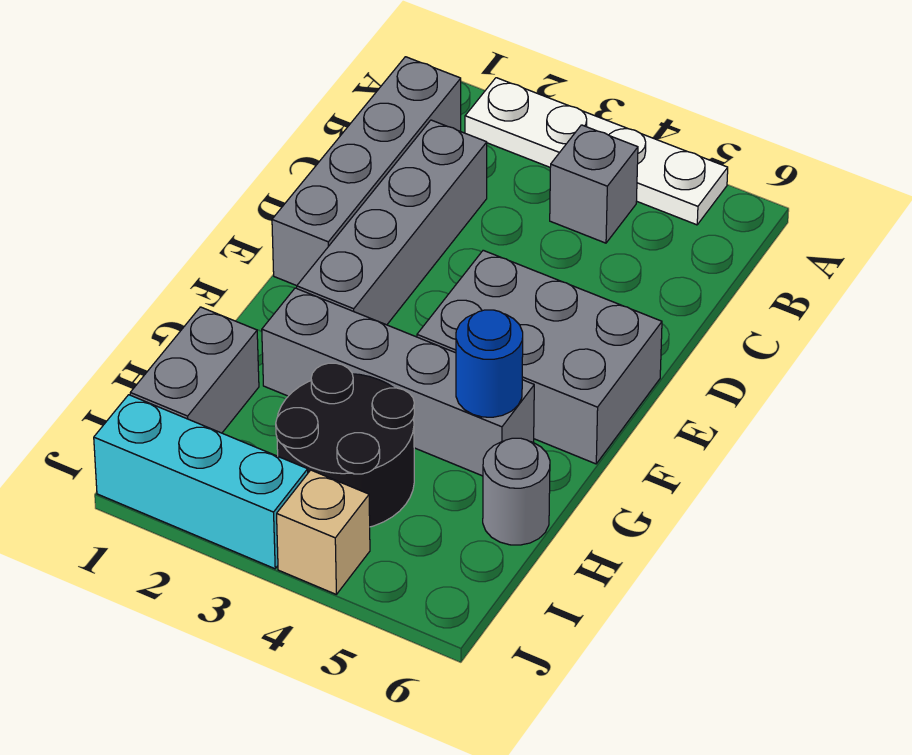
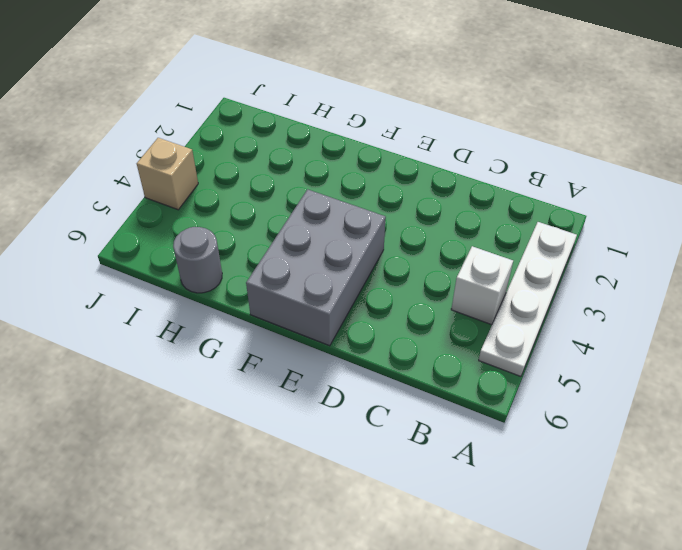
white 1x1 brick [451,246,513,325] -> grey 1x1 brick [550,125,638,243]
none -> grey 1x4 brick [272,57,461,286]
none -> grey 1x4 brick [297,120,487,325]
none -> grey 1x4 brick [262,288,534,476]

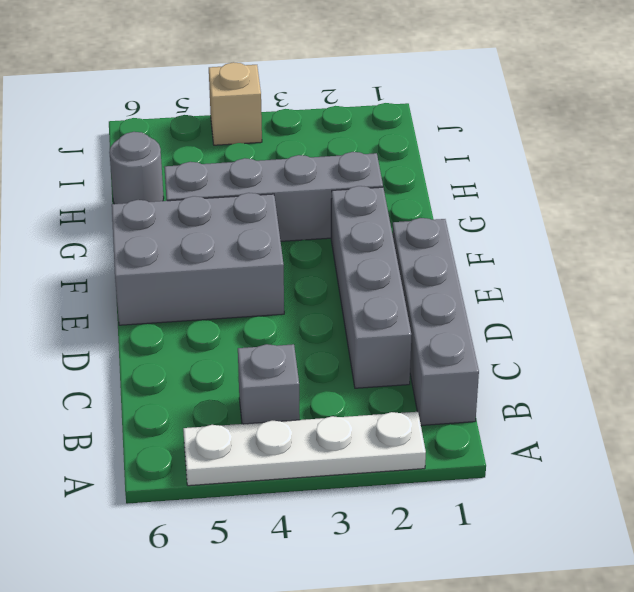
none -> grey 1x2 brick [130,307,259,433]
none -> black 2x2 round brick [276,363,414,527]
none -> cyan 1x3 brick [94,395,308,569]

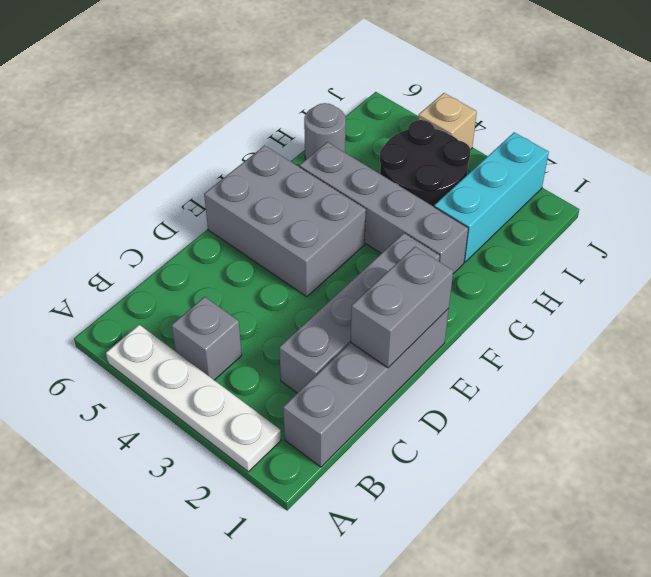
grey 1x2 brick [351,247,453,368] -> grey 1x2 brick moved to [130,307,259,433]
cyan 1x3 brick [434,132,549,262] -> cyan 1x3 brick turned to [94,395,308,569]
none -> blue 1x1 round brick [456,310,523,417]

